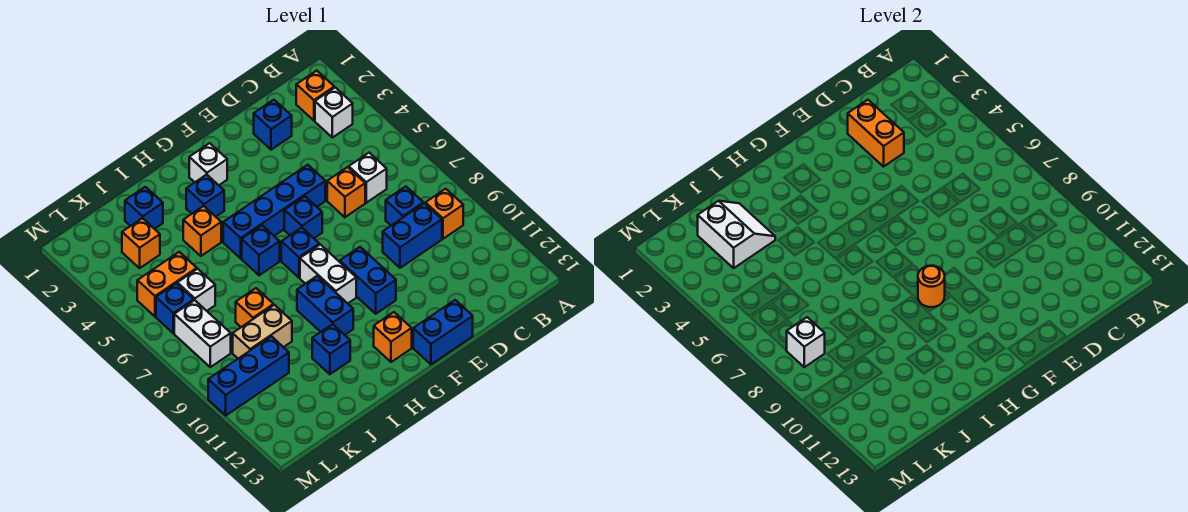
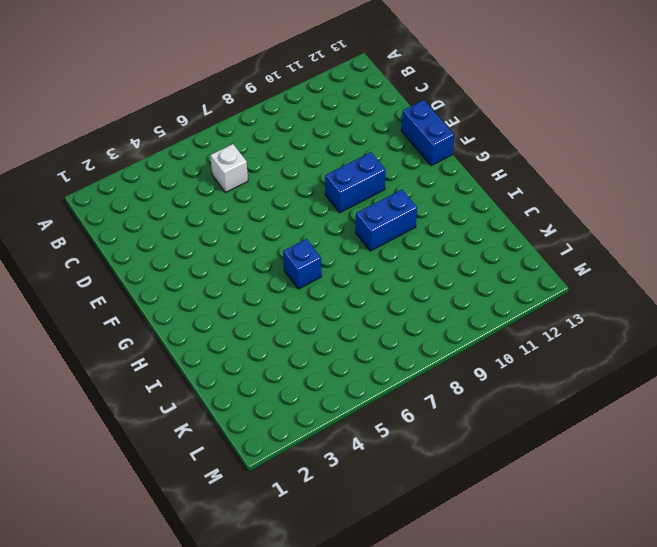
none -> orange 1x1 brick [296,71,334,121]
none -> white 1x1 brick [315,87,353,138]
none -> orange 1x1 brick [425,189,463,239]
none -> blue 1x1 brick [386,187,424,225]

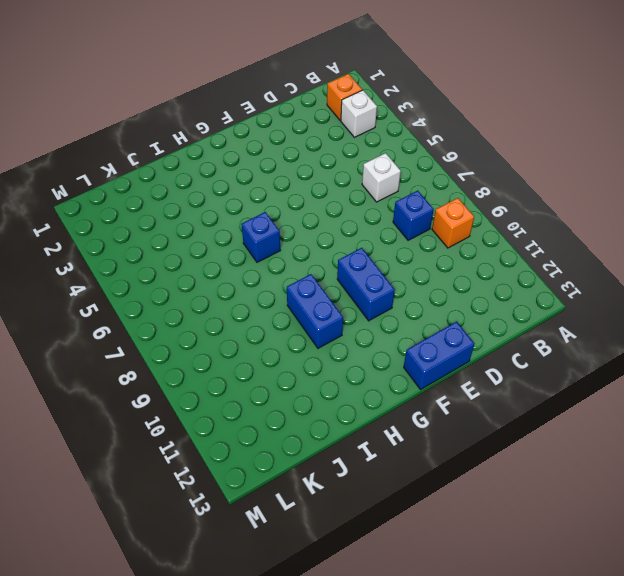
none -> blue 1x2 brick [383,203,442,268]
none -> blue 1x1 brick [254,100,292,150]
none -> orange 1x1 brick [327,167,365,217]
none -> blue 1x4 brick [223,165,325,258]

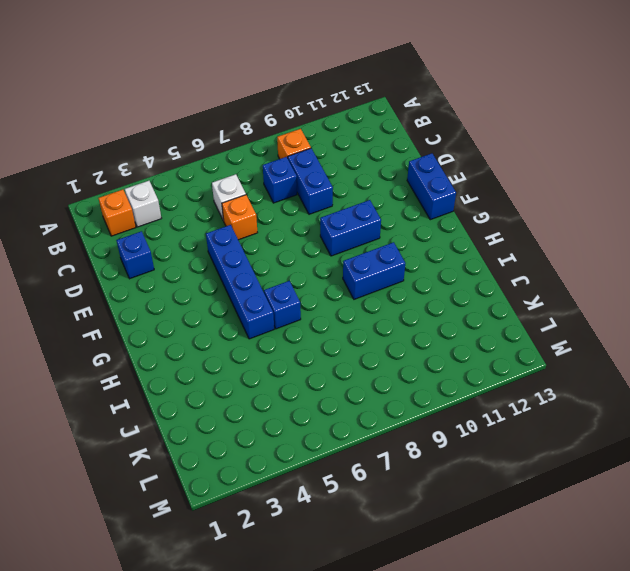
none -> blue 1x1 brick [284,196,322,238]
none -> white 1x1 brick [189,143,227,185]
none -> blue 1x1 brick [281,228,319,278]
none -> white 1x2 brick [300,245,356,303]

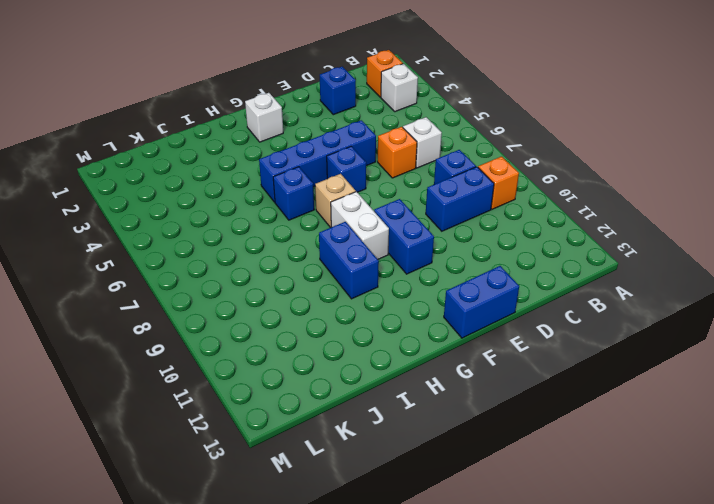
tan 1x1 brick [315,174,356,228] -> blue 1x1 brick [281,228,319,278]
none -> orange 1x1 brick [374,312,412,362]
none -> blue 1x1 brick [186,175,224,217]
none -> orange 1x1 brick [183,206,221,256]
none -> blue 1x1 brick [312,324,350,374]

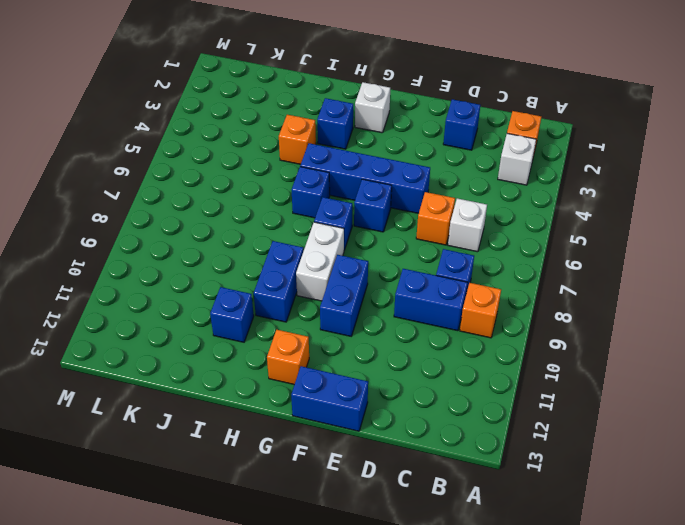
none -> blue 1x1 brick [125,187,163,229]
none -> orange 1x1 brick [236,288,274,327]
none -> tan 1x2 brick [233,305,292,359]
none -> orange 1x1 brick [122,218,160,268]

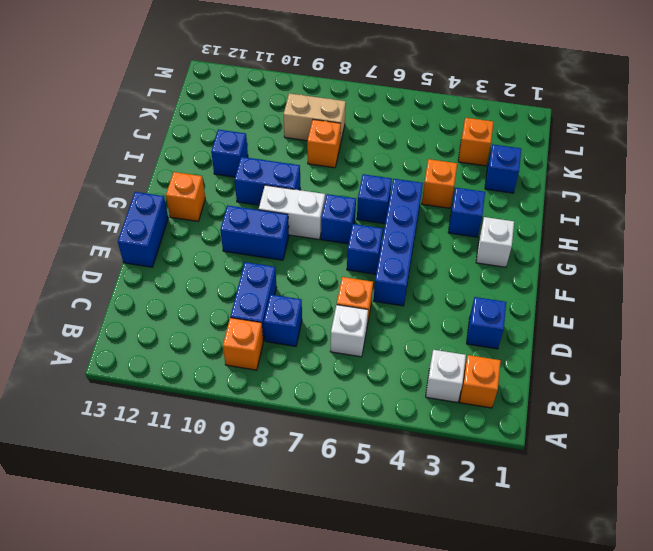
tan 1x2 brick [283,93,346,144] -> tan 1x2 brick turned to [233,305,292,359]
none -> orange 1x2 brick [137,252,197,317]
none -> white 1x1 brick [177,269,215,311]
none -> blue 1x3 brick [208,336,289,415]
none -> blue 1x1 brick [156,283,194,333]

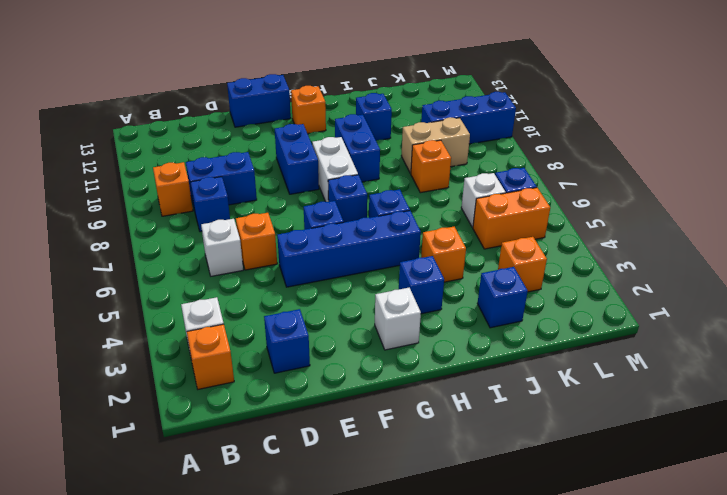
none -> white 1x2 brick [174,300,231,367]
none -> orange 1x2 brick [848,100,904,167]
none -> orange 1x1 round brick [918,266,945,307]
none -> white 2x2 slope [698,201,775,268]

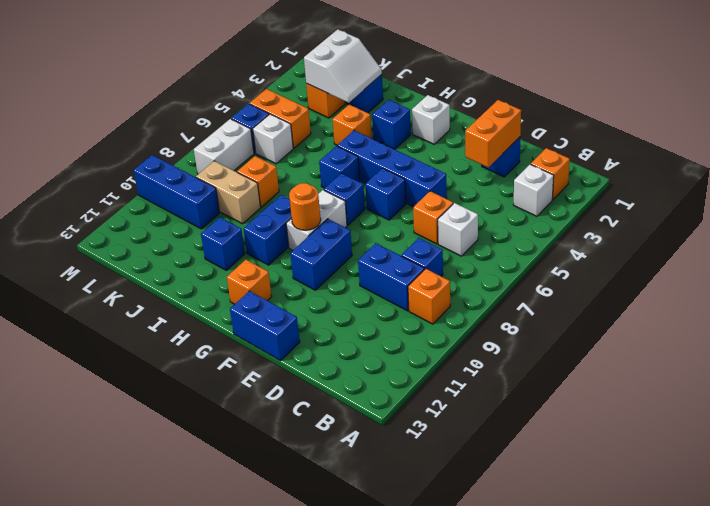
none -> white 1x1 brick [786,317,825,367]

